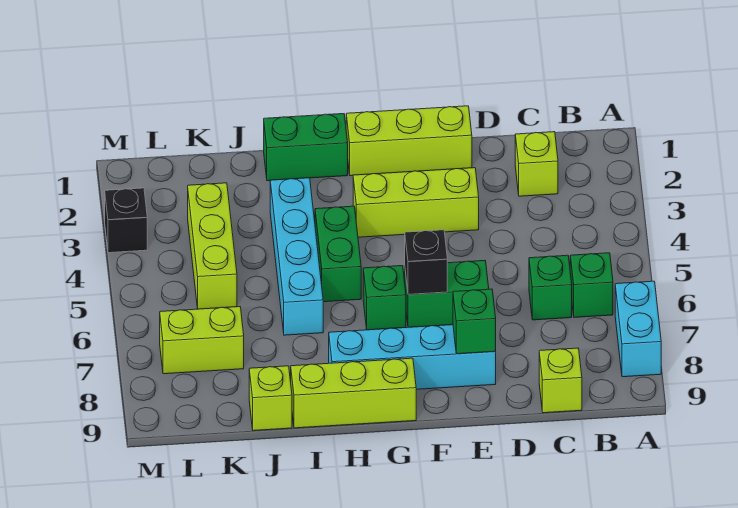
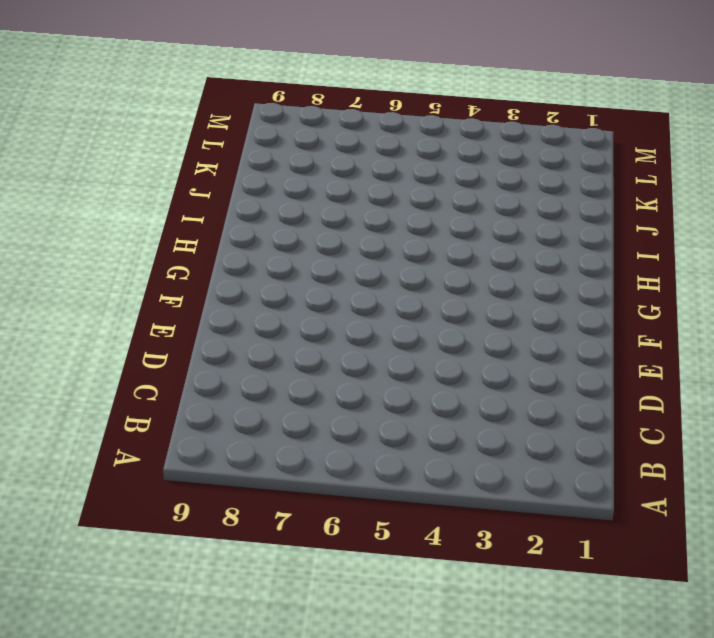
none -> cyan 1x2 brick [615,281,661,377]
none -> green 1x1 brick [570,253,613,317]
none -> lime 1x1 brick [515,132,558,196]

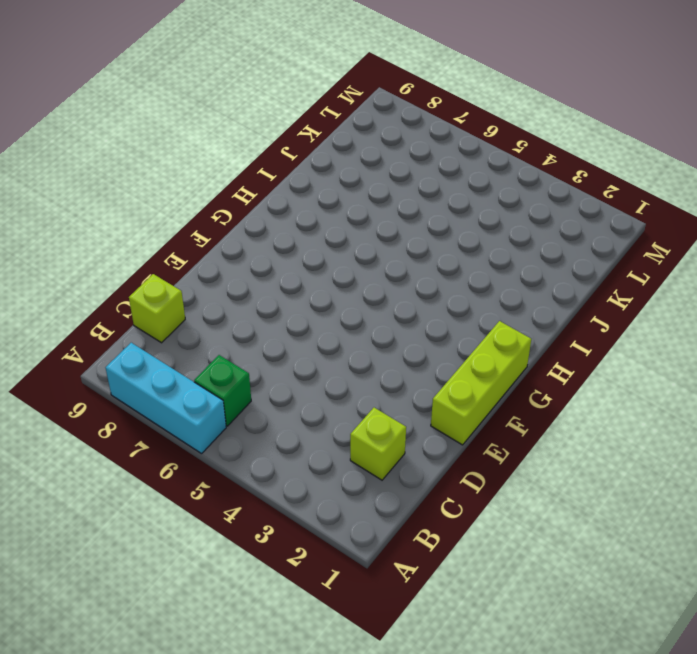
cyan 1x3 brick [106,343,226,454] -> cyan 1x2 brick [615,281,661,377]
none -> green 1x1 brick [529,255,572,320]
none -> lime 1x3 brick [353,168,479,237]
none -> green 1x2 brick [405,261,489,327]

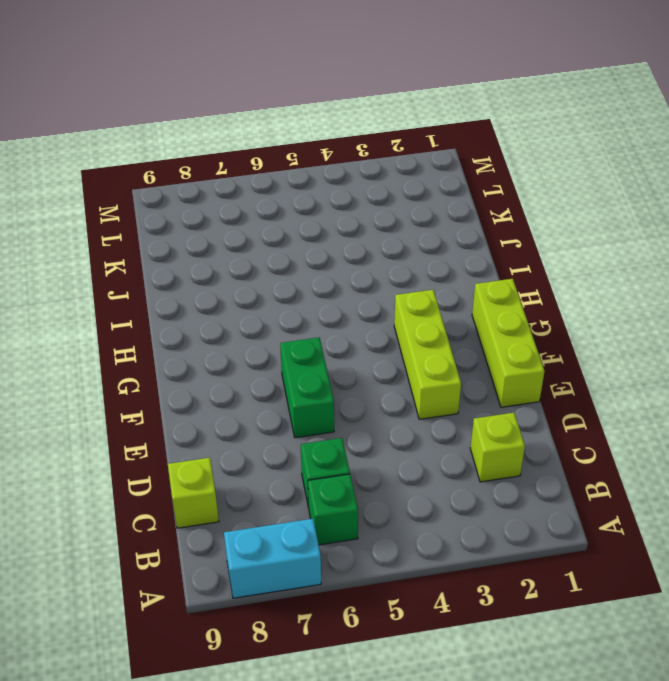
none -> cyan 1x4 brick [329,325,496,389]
none -> green 1x1 brick [363,266,406,330]
none -> lime 1x3 brick [291,358,416,428]

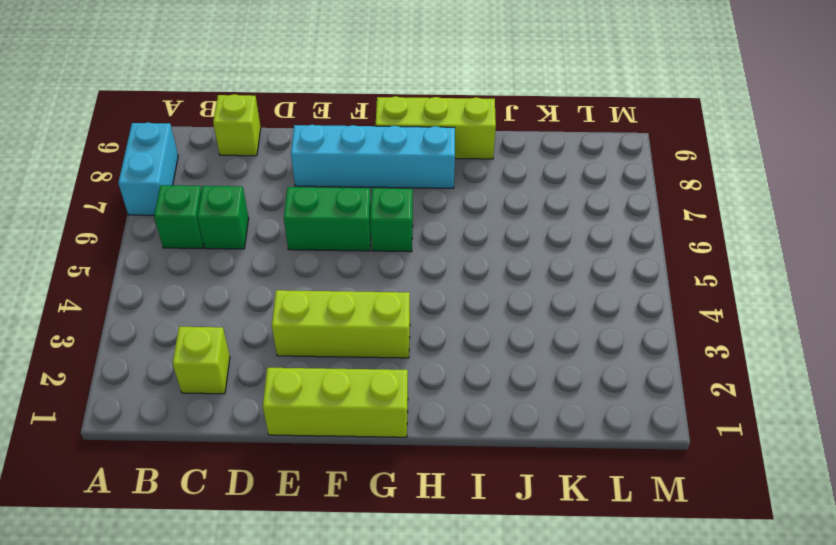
none -> green 1x2 brick [264,114,348,181]
none -> green 1x2 brick [315,206,361,302]
none -> cyan 1x4 brick [270,178,323,335]

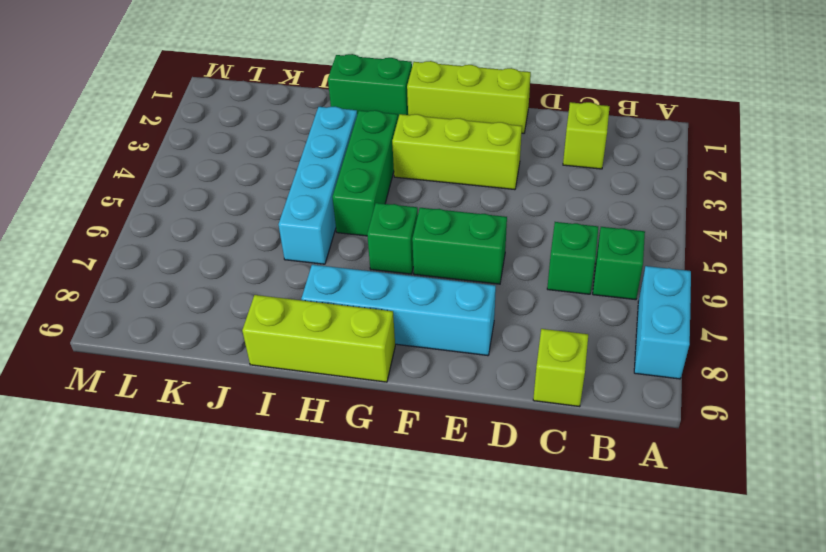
green 1x3 brick [333,110,398,236] -> green 1x2 brick [315,206,361,302]
none -> lime 1x1 brick [249,366,292,431]
none -> lime 1x3 brick [188,183,237,309]
none -> lime 1x2 brick [160,307,244,374]

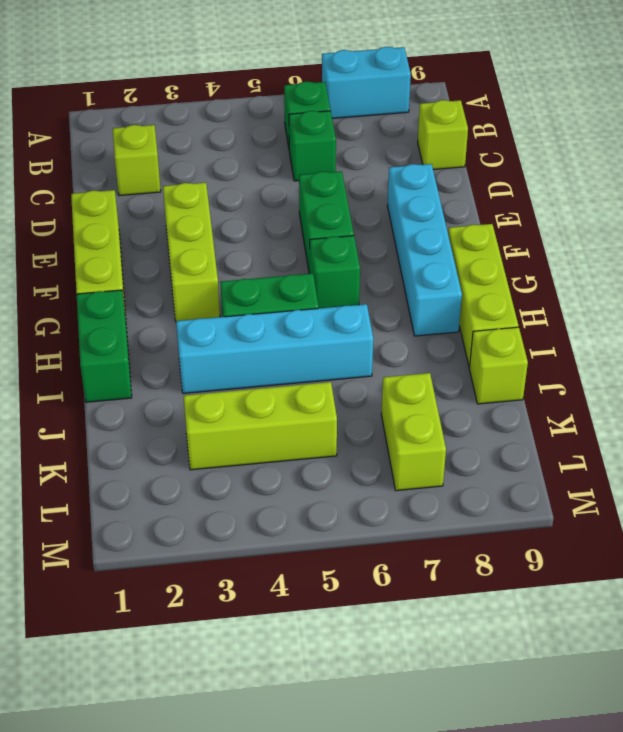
none -> black 1x1 brick [105,188,147,253]
none -> green 1x1 brick [453,289,496,354]
none -> black 1x1 brick [405,230,447,294]

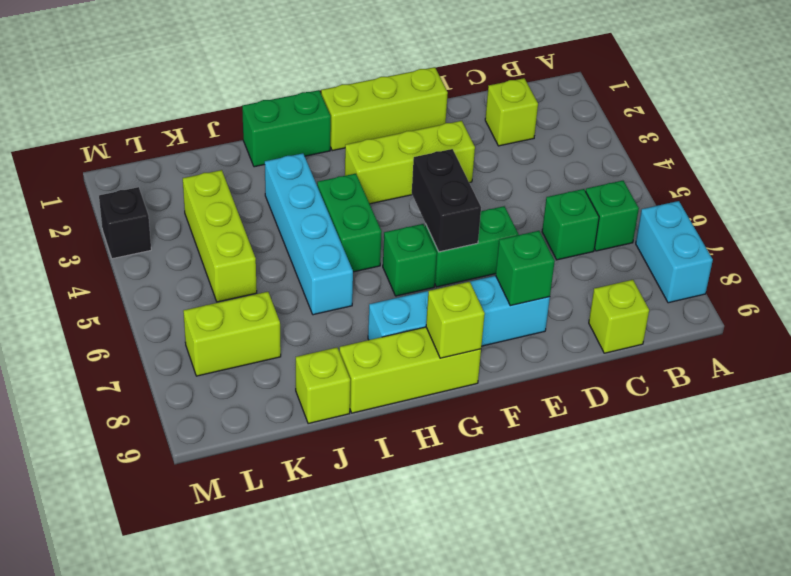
black 1x2 brick [412,149,481,252] -> black 1x1 brick [405,230,447,294]
lime 1x1 brick [426,282,485,358] -> none

